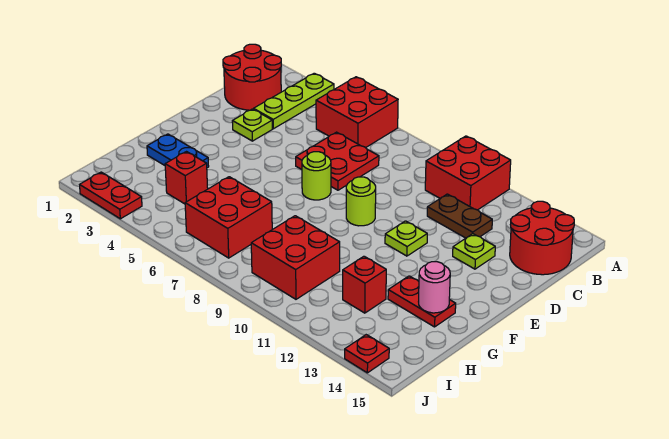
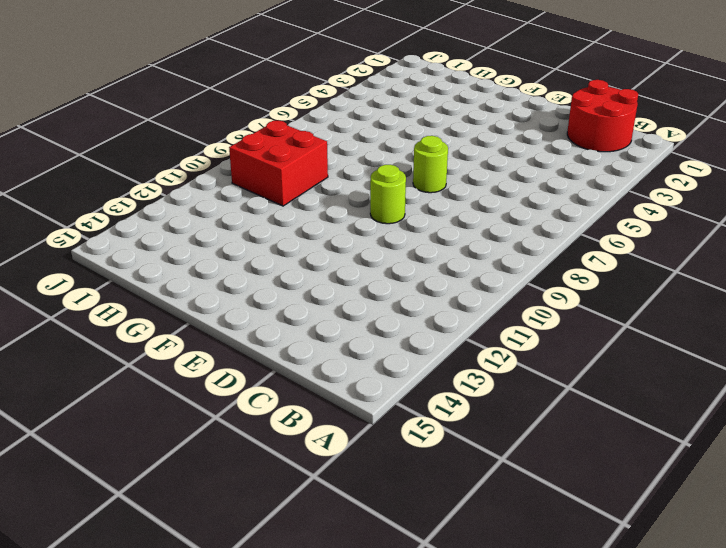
none -> lime 1x3 plate [254,73,334,129]
none -> red 2x2 brick [316,77,398,148]
none -> red 2x2 brick [425,136,511,210]

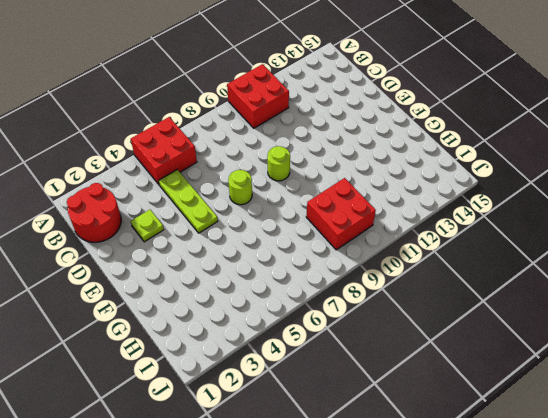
lime 1x3 plate [159,170,218,233] -> lime 1x3 plate moved to [254,73,334,129]
none -> red 2x2 round brick [510,201,574,275]
none -> red 2x2 plate [296,132,379,190]
none -> brown 1x2 plate [427,194,492,238]

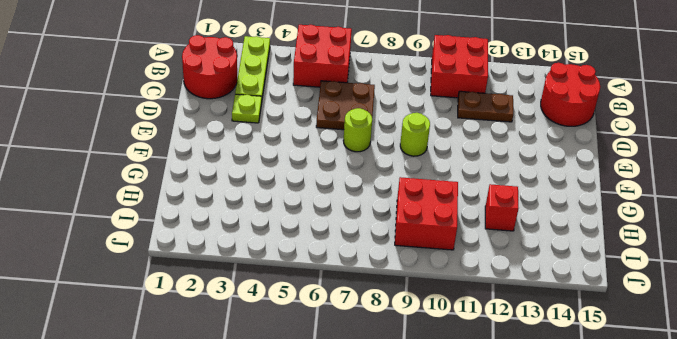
brown 2x2 plate [316,81,375,130] -> red 2x2 plate [296,132,379,190]
none -> lime 1x1 plate [453,234,495,269]
none -> lime 1x1 plate [385,221,427,256]
none -> blue 1x2 plate [147,134,209,168]

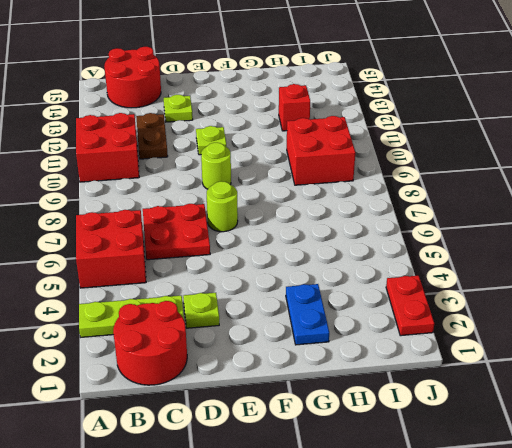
none -> red 1x2 plate [388,276,456,327]
none -> red 1x1 brick [165,152,208,204]
none -> red 2x2 brick [185,177,272,258]

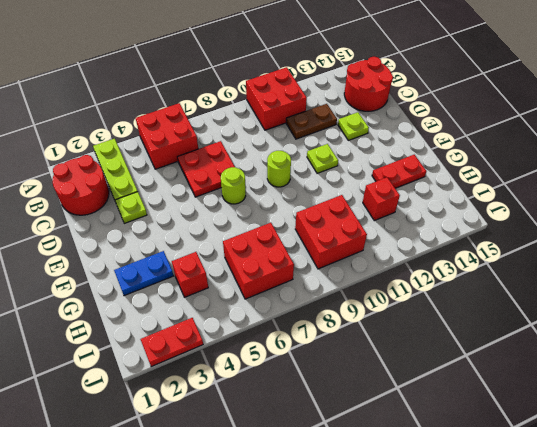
none -> red 1x1 plate [345,335,389,373]
none -> pink 1x1 round brick [419,262,450,313]

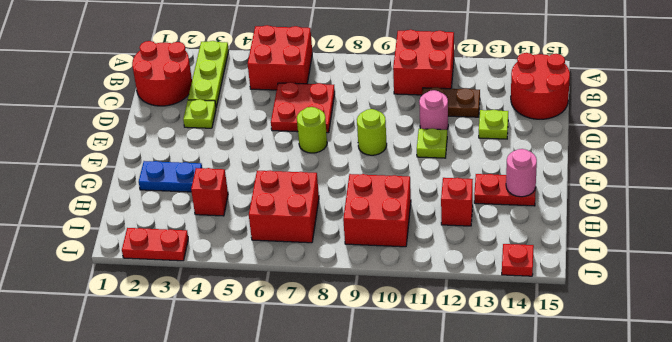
pink 1x1 round brick [419,90,448,130] -> none

